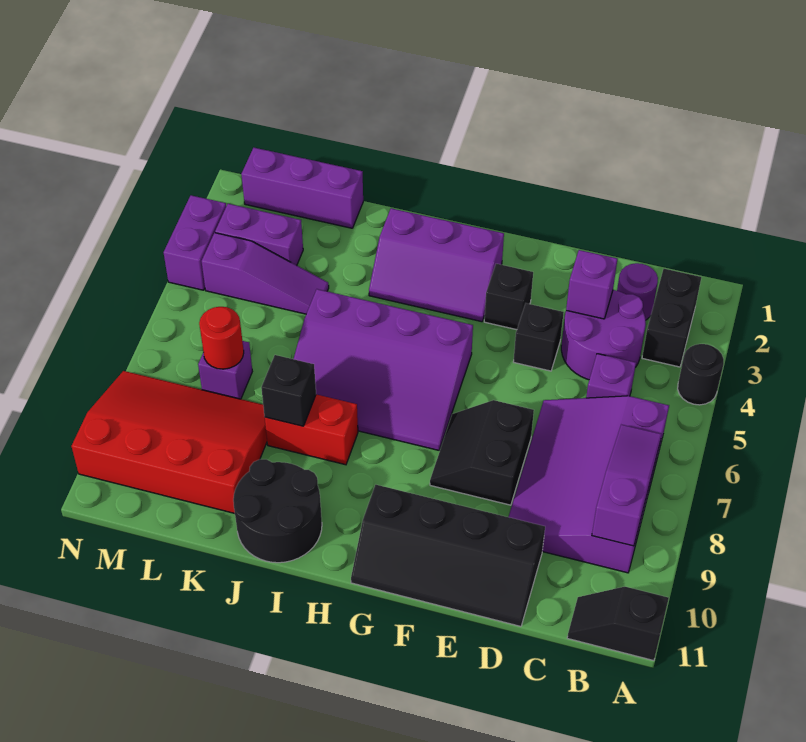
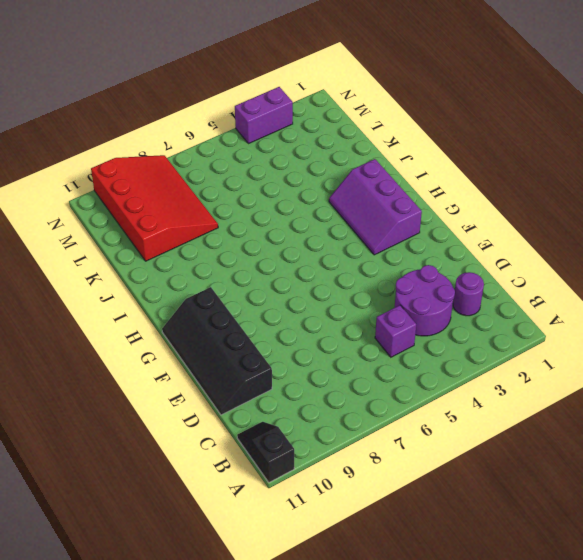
none -> black 1x1 round brick [678,344,724,405]
none -> black 1x2 brick [642,269,701,367]
none -> purple 3x4 slope [509,396,669,573]

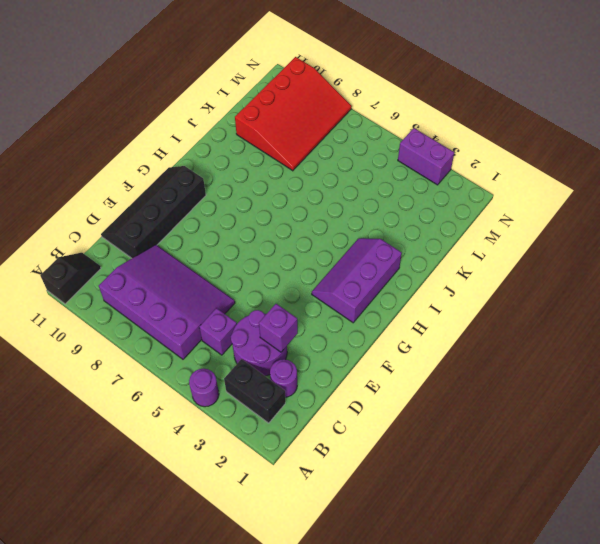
purple 1x1 round brick [189,369,219,407] -> black 1x1 round brick [678,344,724,405]
none -> black 1x1 brick [514,303,564,371]
none -> black 2x2 slope [430,400,534,505]
none -> black 1x1 brick [484,264,533,330]

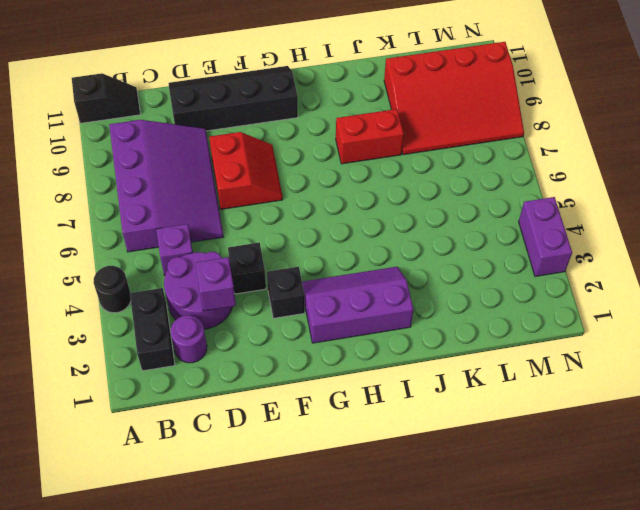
red 2x2 slope [209,132,283,209] -> black 2x2 slope [430,400,534,505]
none -> purple 3x4 slope [294,289,473,450]
none -> black 2x2 round brick [233,459,322,563]
none -> purple 1x3 brick [241,148,363,228]

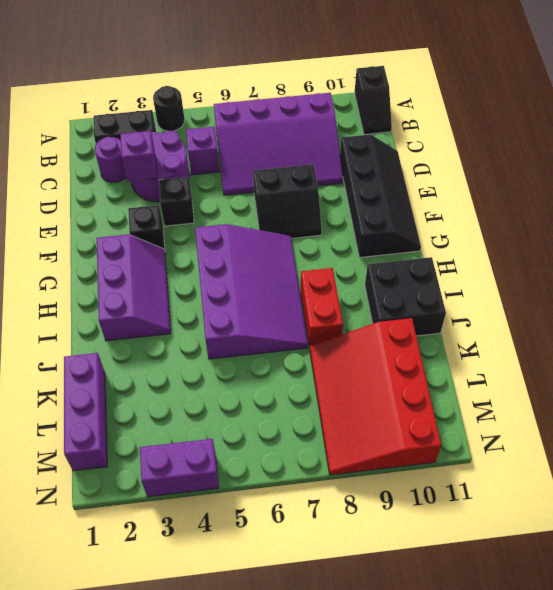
black 2x2 brick [365,257,446,336] -> black 2x2 round brick [233,459,322,563]
none -> purple 1x3 slope [202,233,329,314]
none -> purple 1x2 brick [215,204,303,265]
none -> purple 1x1 brick [198,341,252,399]

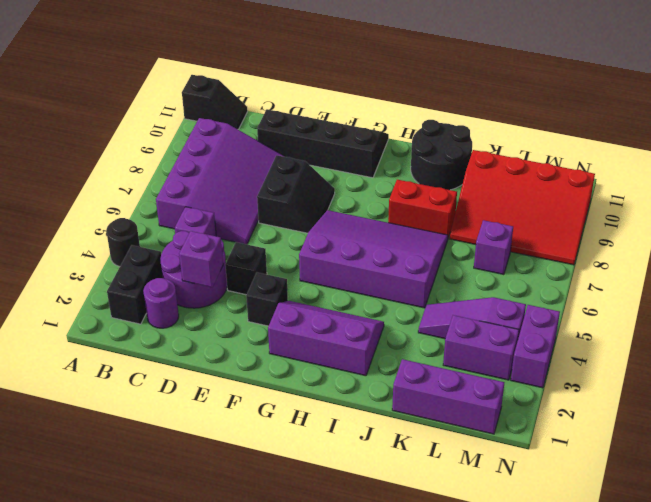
none -> purple 1x3 slope [592,425,662,546]
none -> black 1x1 brick [261,355,316,426]
none -> red 1x1 round brick [199,307,244,369]

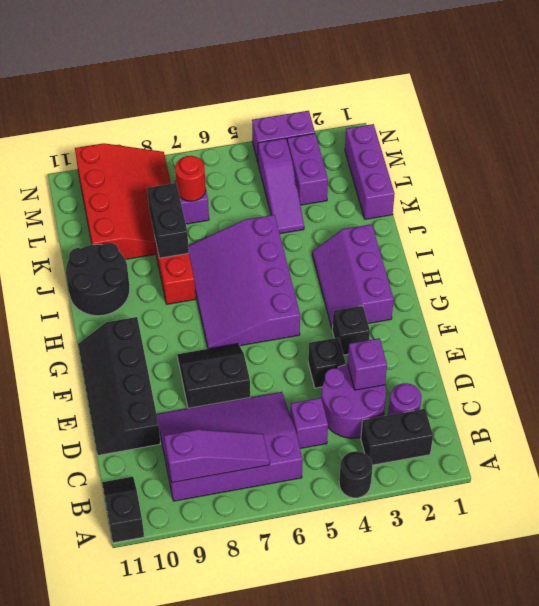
black 1x2 brick [147,183,189,258] -> black 1x1 brick [261,355,316,426]

